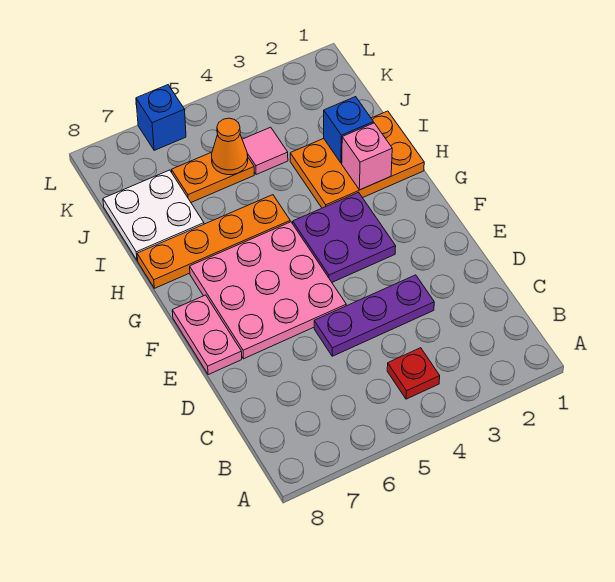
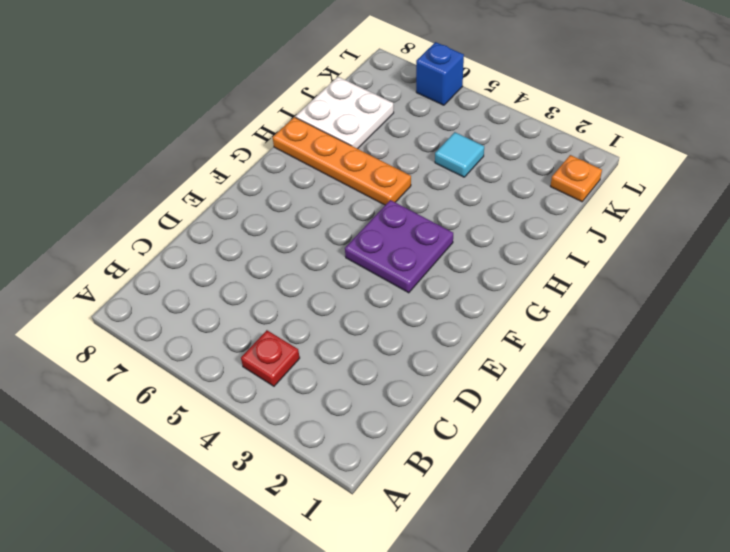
cyan 1x1 tile [435,132,484,177] -> pink 1x1 tile [242,127,288,175]
orange 1x1 plate [550,155,602,202] -> none
none -> purple 1x3 plate [314,275,434,356]
none -> pink 3x3 plate [190,222,346,359]
none -> pink 1x2 plate [172,295,242,375]

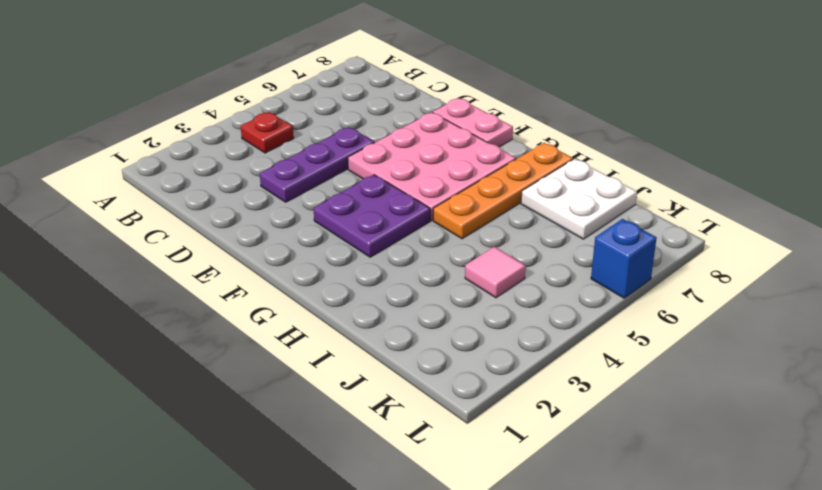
none -> orange 2x3 plate [290,111,424,208]
none -> orange 1x2 plate [172,152,254,202]
none -> pink 1x1 brick [342,123,392,190]

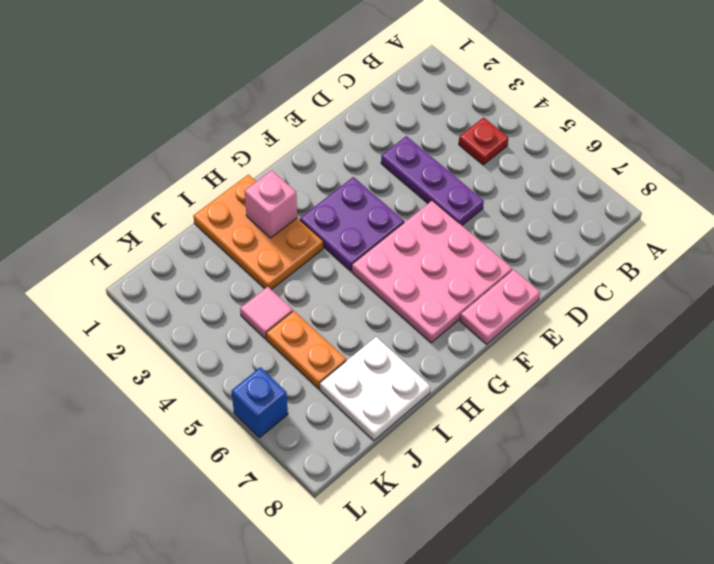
none -> orange 1x4 plate [137,195,290,288]
none -> blue 1x1 brick [324,97,373,163]
none -> orange 1x1 cone [212,118,248,175]

